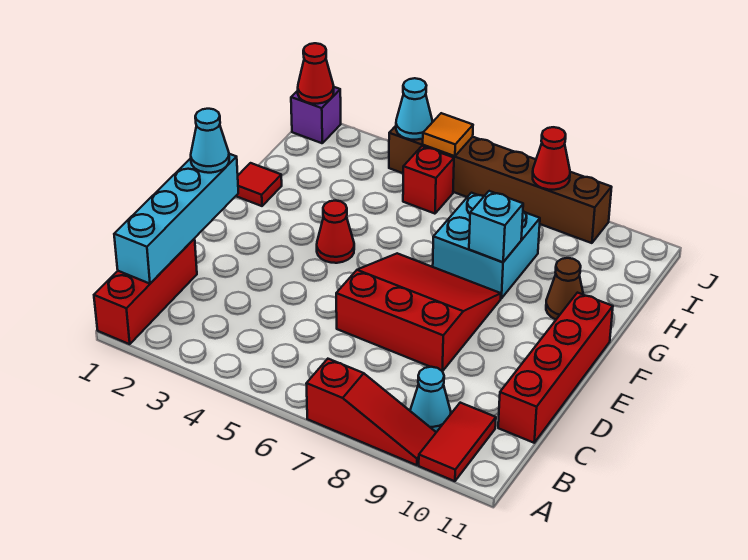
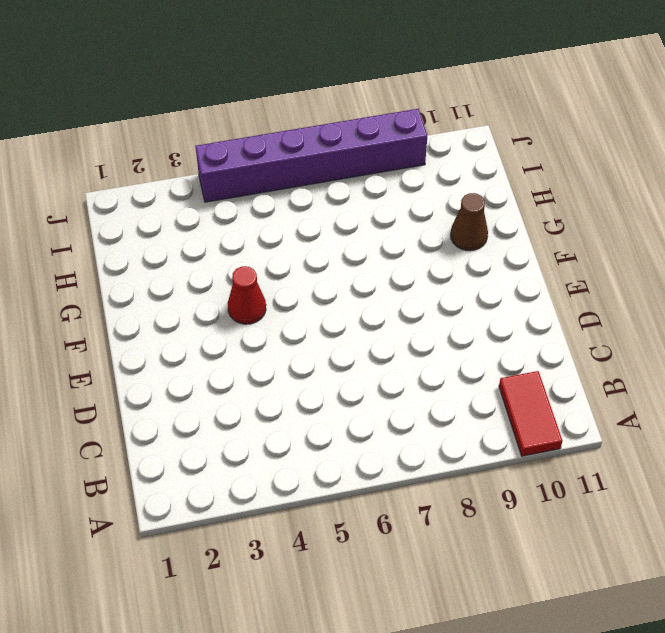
purple 1x6 brick [195,109,427,202] -> brown 1x6 brick [389,126,612,243]
none -> red 1x3 brick [94,239,197,344]
none -> red 1x3 slope [306,359,436,465]
none -> cyan 1x1 cone [410,367,451,432]

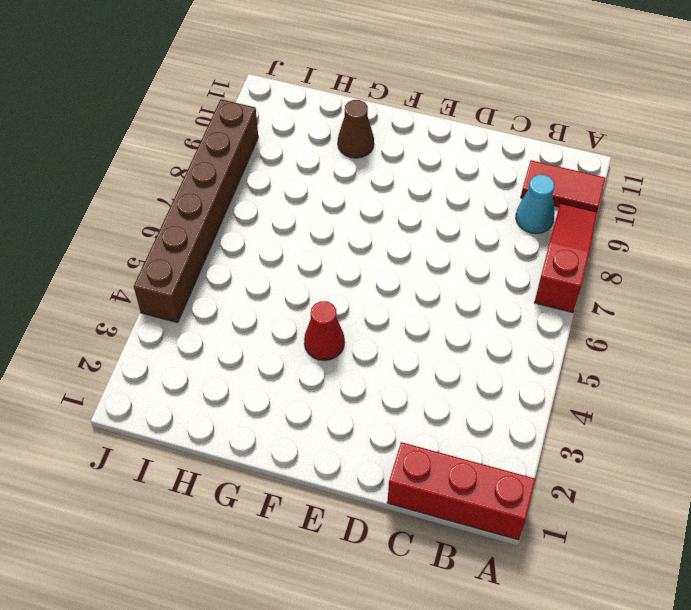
none -> red 1x4 brick [498,293,613,443]
none -> red 3x3 slope [336,253,501,371]
none -> red 1x1 tile [236,163,282,206]

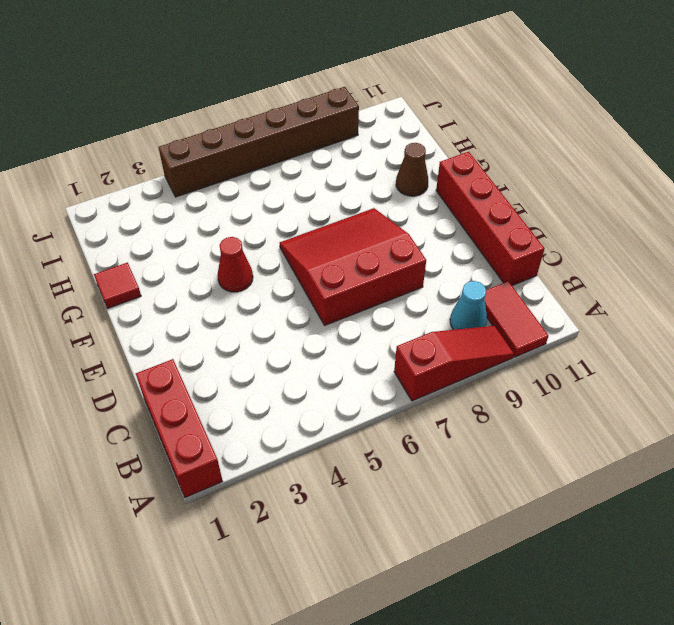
none -> cyan 2x2 brick [433,193,540,298]
none -> red 1x1 brick [403,146,454,214]
none -> purple 1x1 brick [291,87,341,143]

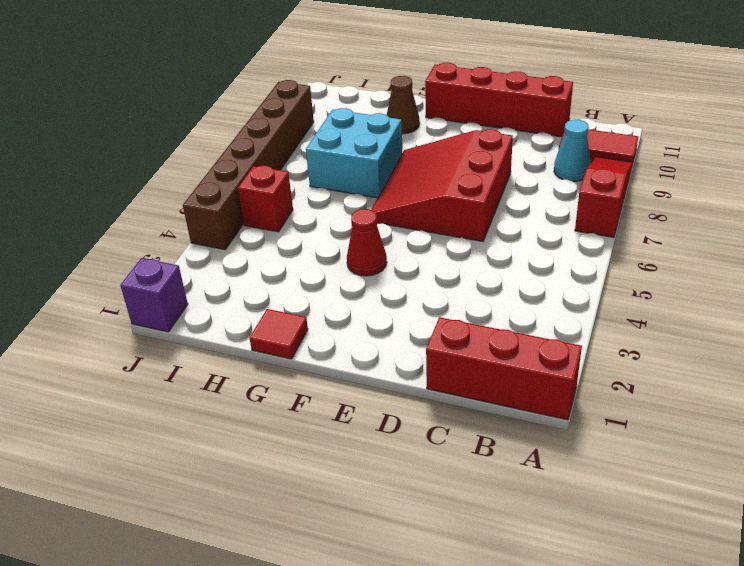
none -> cyan 1x4 brick [114,154,238,284]
none -> cyan 1x1 brick [469,191,523,262]
none -> red 1x1 cone [298,43,334,104]

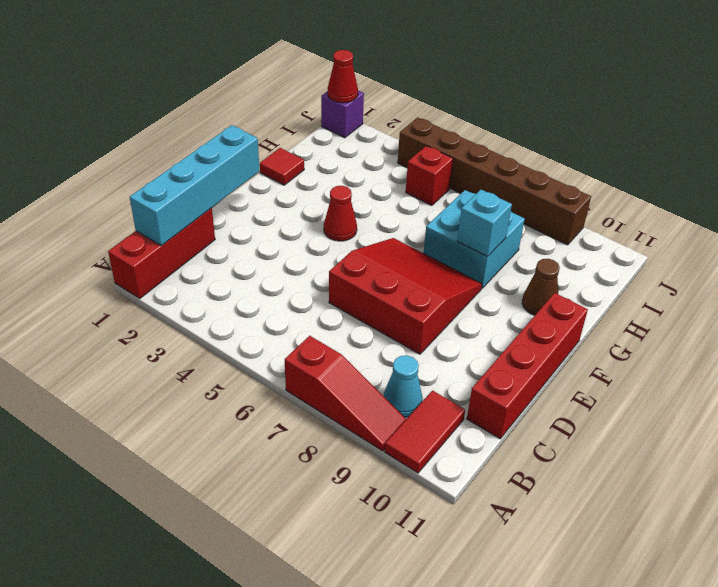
none -> cyan 1x1 cone [396,78,432,140]
none -> orange 1x1 tile [423,113,473,156]
none -> red 1x1 cone [533,127,570,190]

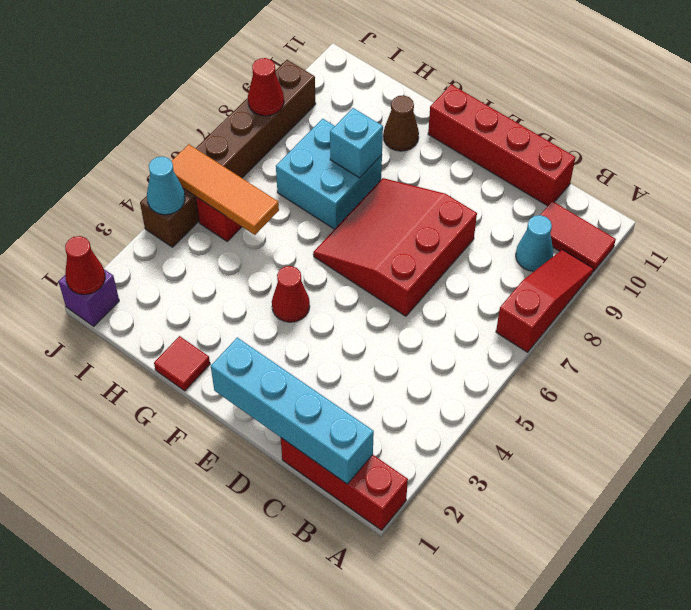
orange 1x3 tile [172,144,279,235] -> orange 1x1 tile [423,113,473,156]
none -> cyan 1x1 cone [191,109,229,173]

